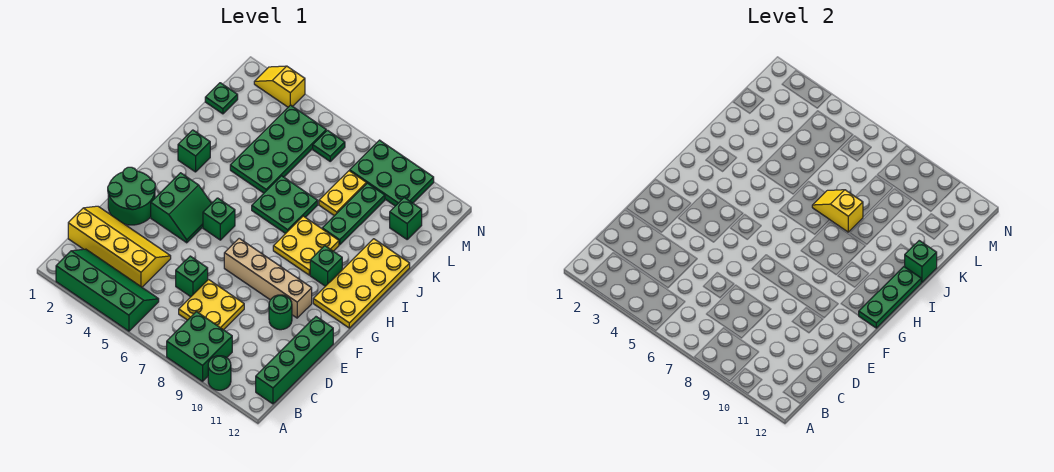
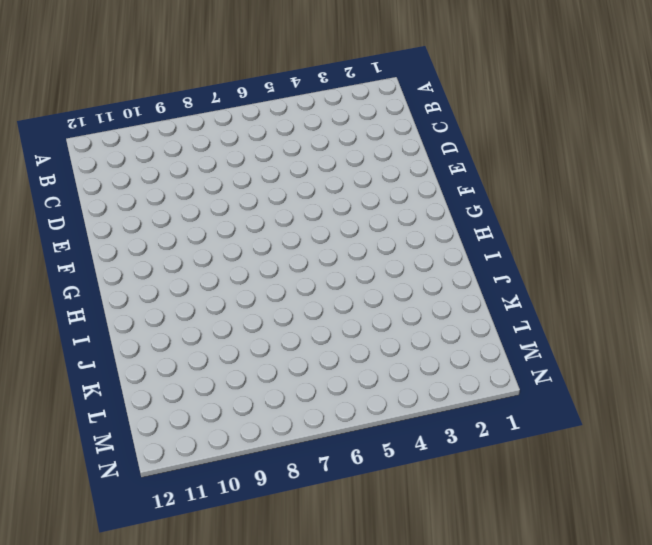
none -> green 2x4 slope [56,249,159,331]
none -> green 2x2 brick [167,312,232,381]
none -> green 1x1 round brick [208,356,231,390]

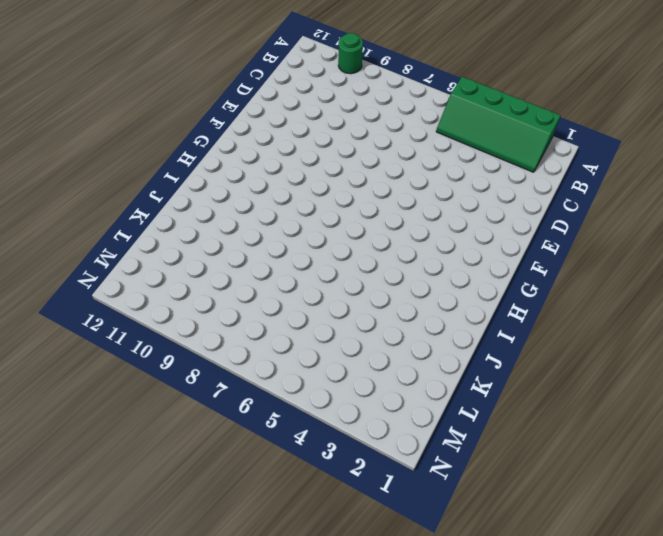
none -> green 2x2 brick [167,312,232,381]
none -> green 1x4 brick [256,317,333,404]
none -> yellow 2x4 slope [68,206,171,287]

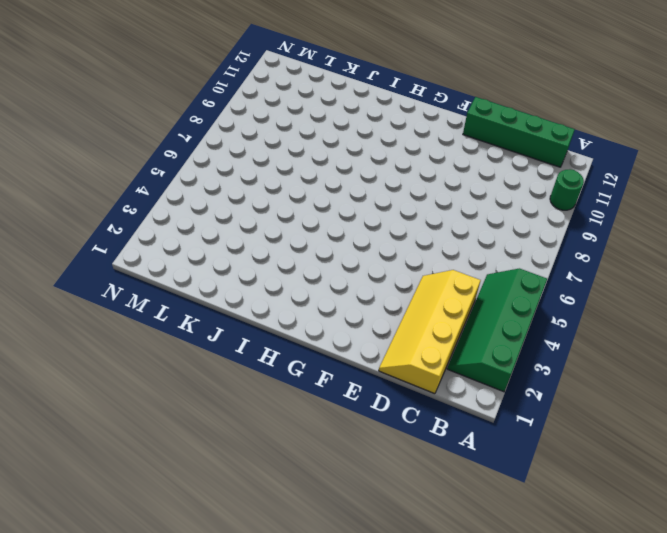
none -> green 2x2 brick [167,312,232,381]
none -> yellow 2x2 plate [179,280,244,330]
none -> green 1x1 brick [176,256,208,297]

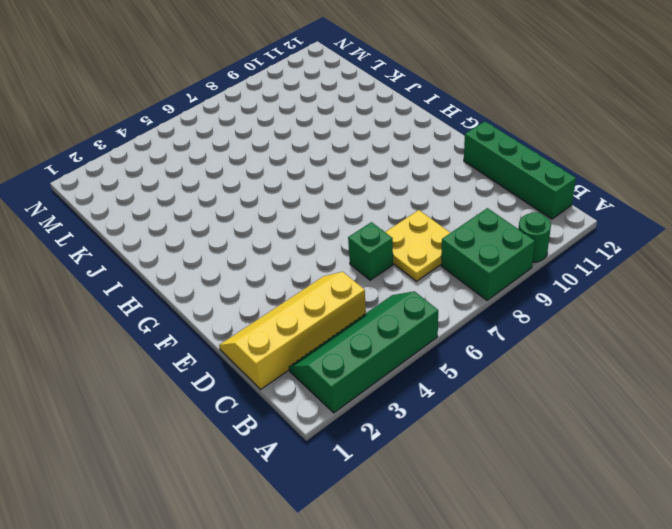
none -> green 2x2 round brick [108,167,156,225]
none -> green 1x1 round brick [269,295,292,330]
none -> green 2x2 slope [151,173,212,243]

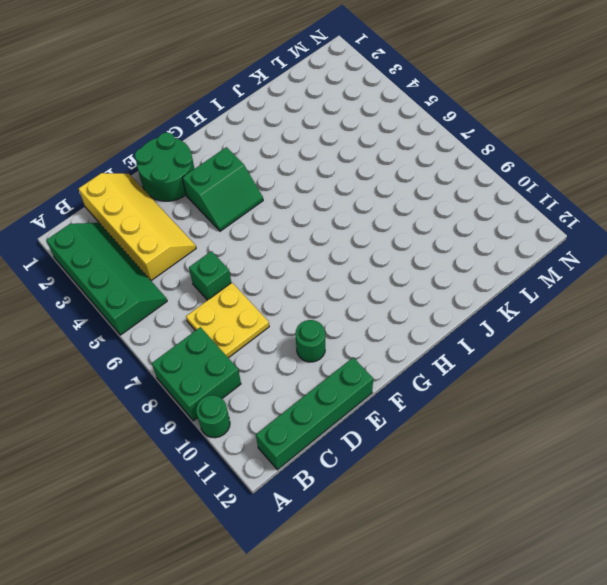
none -> tan 1x4 brick [224,238,312,318]
none -> green 1x1 brick [203,198,235,240]
none -> yellow 2x4 plate [313,239,410,328]

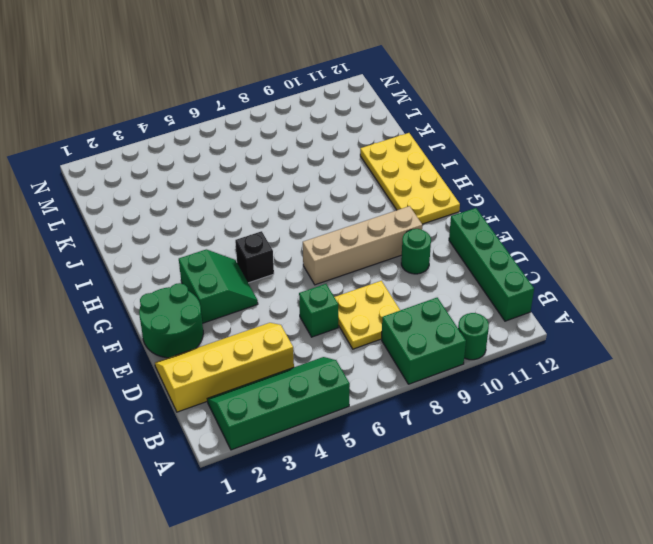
black 1x1 brick [235,231,274,283] -> green 1x1 brick [203,198,235,240]
none -> yellow 2x2 plate [273,216,339,275]
none -> green 1x1 brick [310,246,342,286]
none -> green 1x1 brick [178,130,210,172]

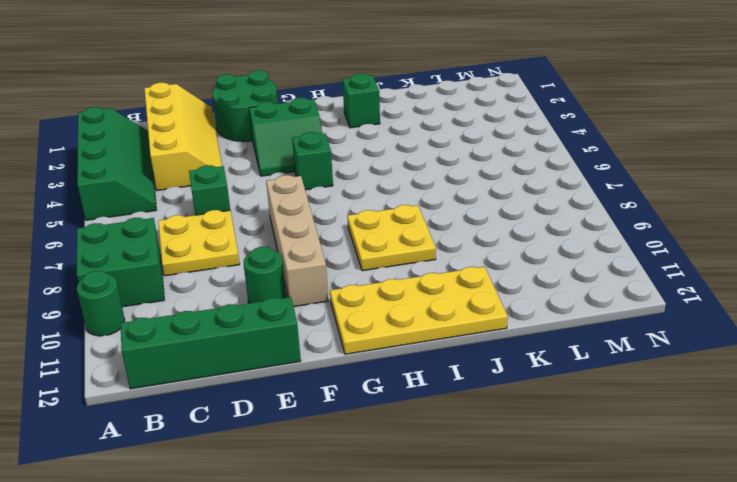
none -> green 1x1 brick [310,246,342,286]
none -> green 2x2 plate [252,176,318,234]
none -> green 2x4 plate [230,105,326,193]

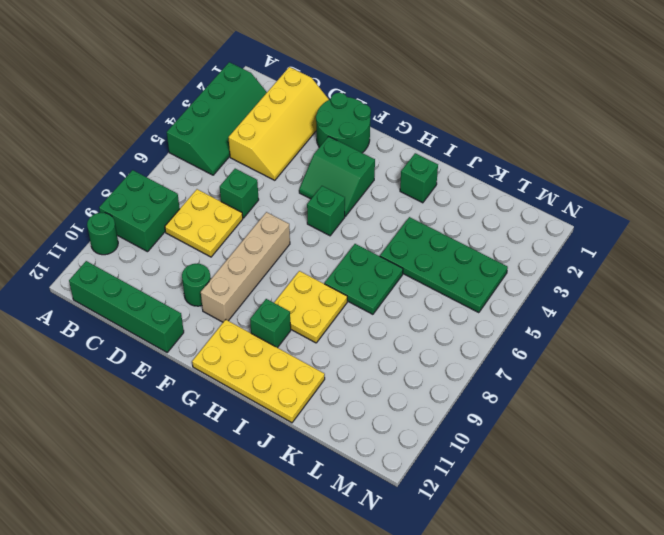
none -> green 1x3 plate [322,183,385,245]
none -> yellow 1x2 plate [319,171,366,216]
none -> green 1x1 plate [205,83,238,114]

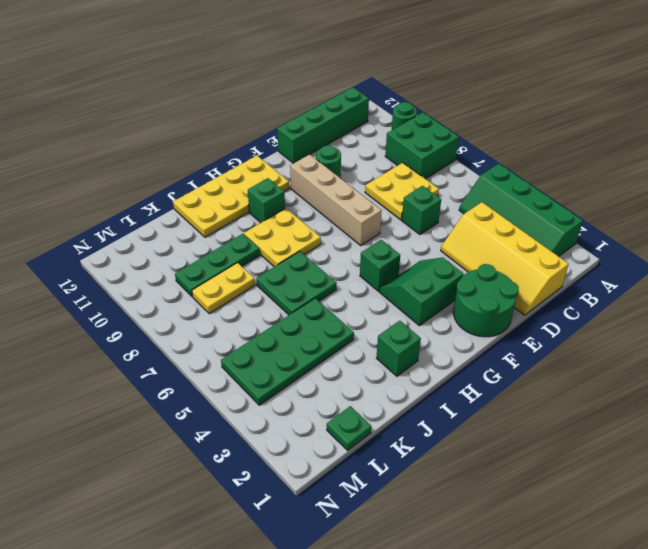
none -> green 1x1 brick [390,198,422,239]
none -> green 1x1 plate [313,130,345,161]
none -> green 2x3 plate [350,140,434,206]

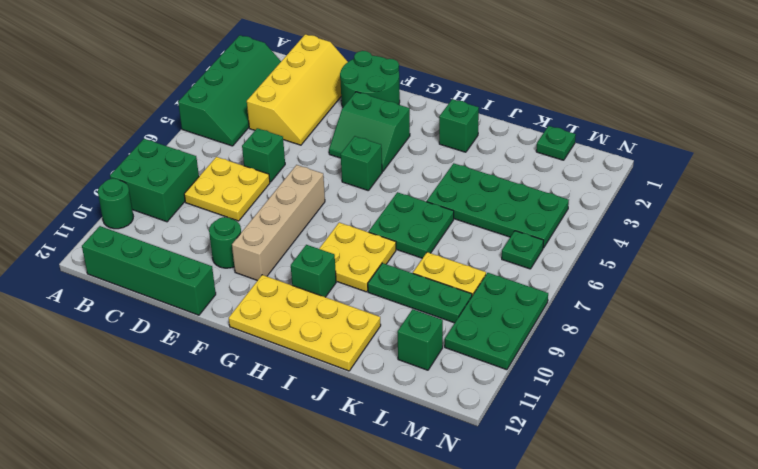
none -> yellow 1x2 slope [254,66,305,107]
none -> green 1x3 plate [859,267,921,328]
none -> yellow 1x2 slope [812,190,863,232]

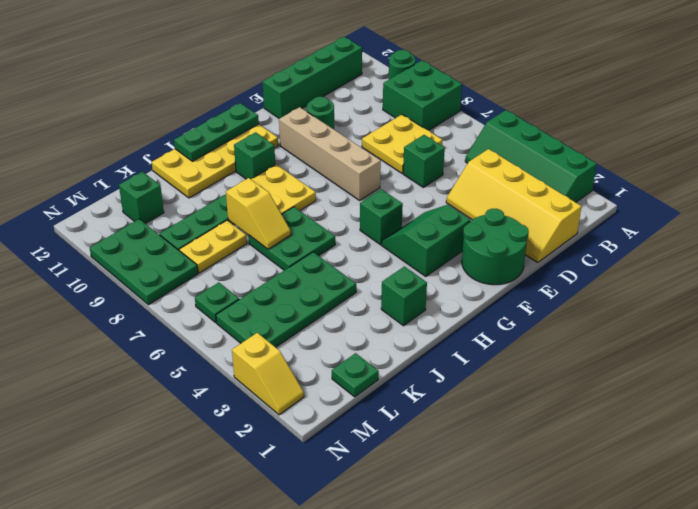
none -> green 1x1 brick [905,241,937,283]

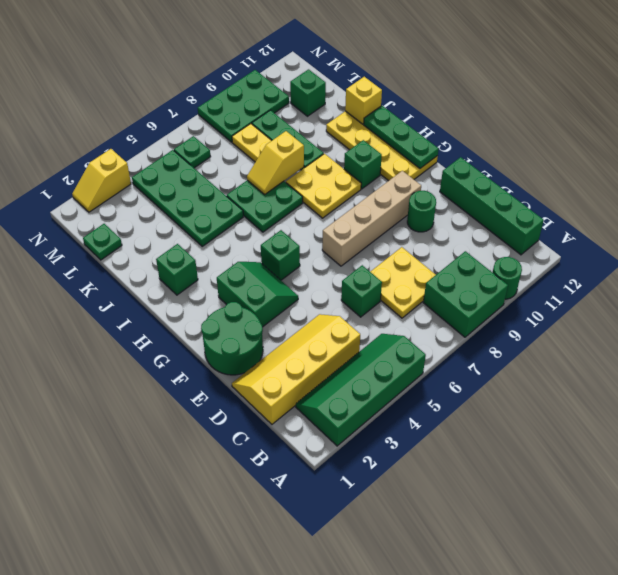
yellow 1x1 brick [345,77,382,124] -> green 1x1 brick [905,241,937,283]

